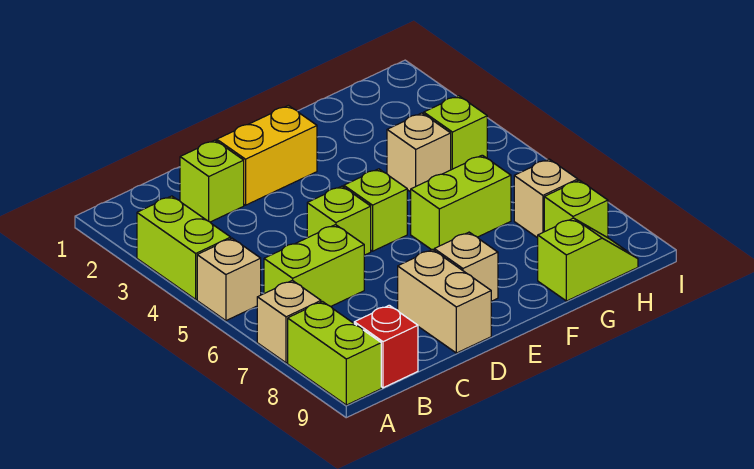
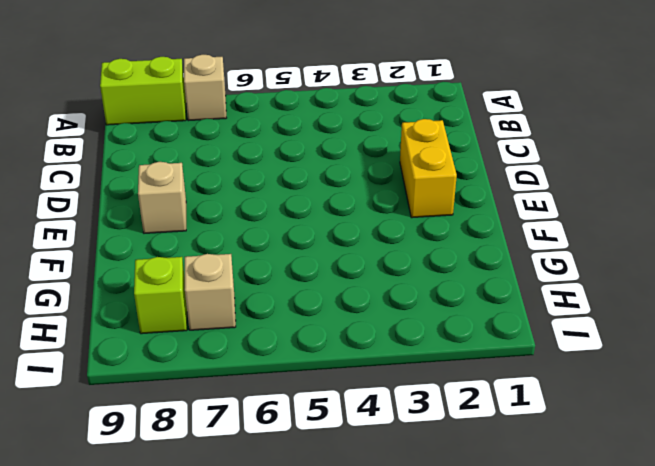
none -> lime 1x2 brick [137,196,231,299]
none -> tan 1x1 brick [197,238,261,321]
none -> lime 1x2 brick [264,225,364,306]

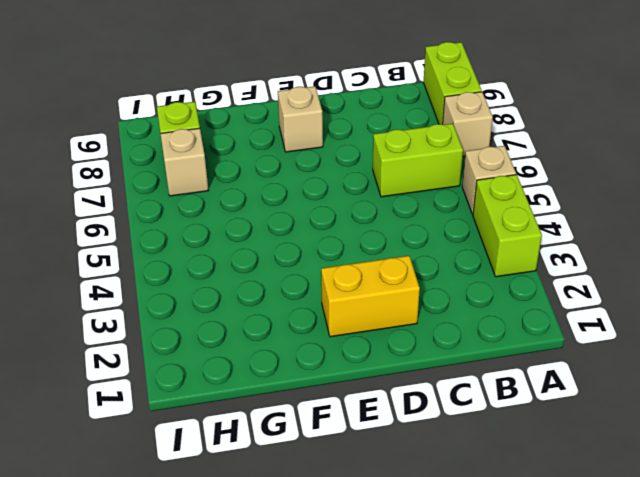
none -> red 1x1 brick [354,305,418,388]
none -> lime 1x1 brick [180,140,244,222]
none -> lime 1x1 brick [307,186,371,255]

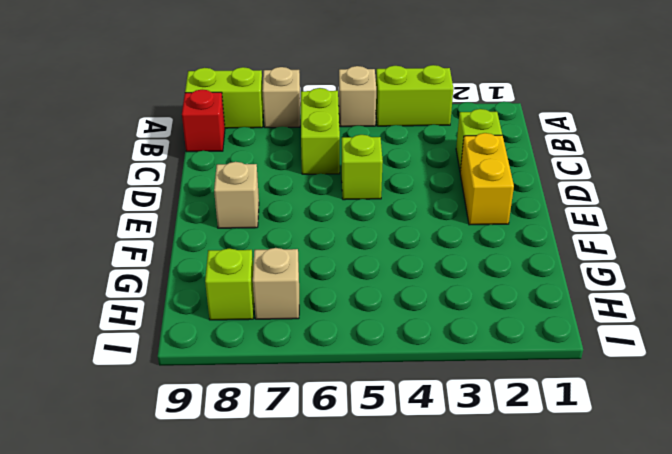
none -> tan 1x2 brick [398,250,491,353]
none -> lime 1x1 brick [344,169,407,251]
none -> lime 1x2 brick [411,155,511,250]

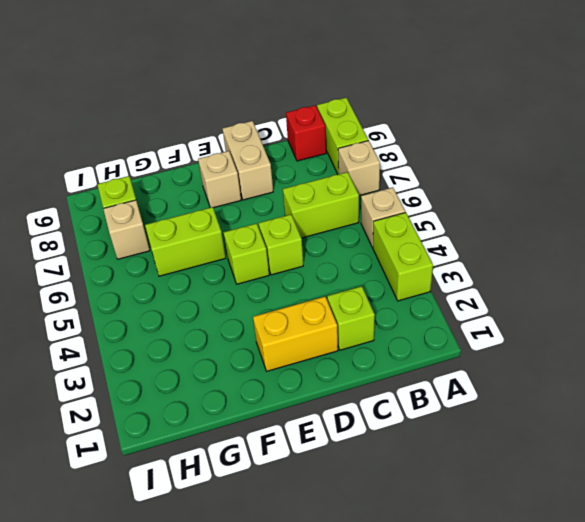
none -> tan 1x1 brick [387,113,451,192]
none -> lime 1x2 slope [538,218,638,301]
none -> lime 1x1 brick [424,96,487,170]

